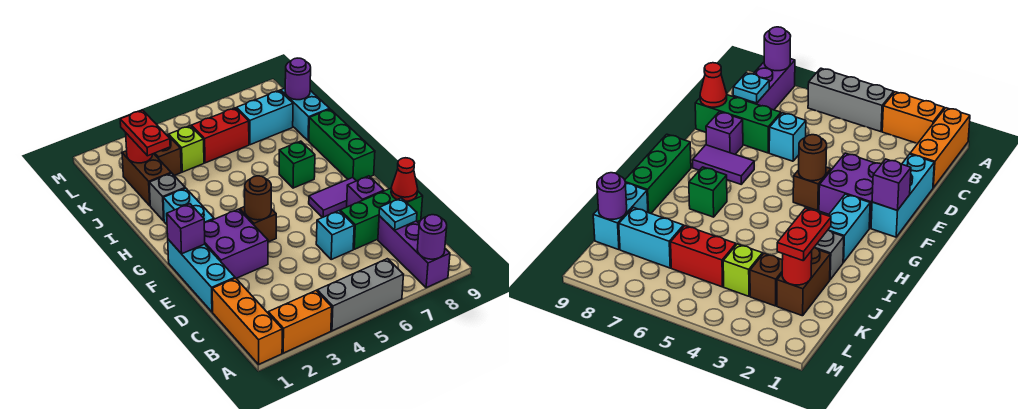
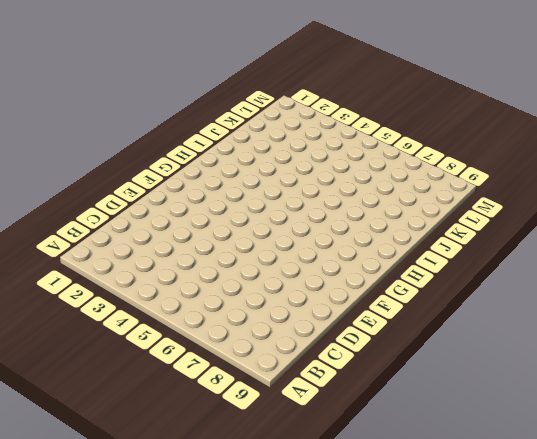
none -> orange 1x3 brick [212,278,282,365]
none -> orange 1x2 brick [268,291,332,353]
none -> grey 1x3 brick [317,259,404,331]

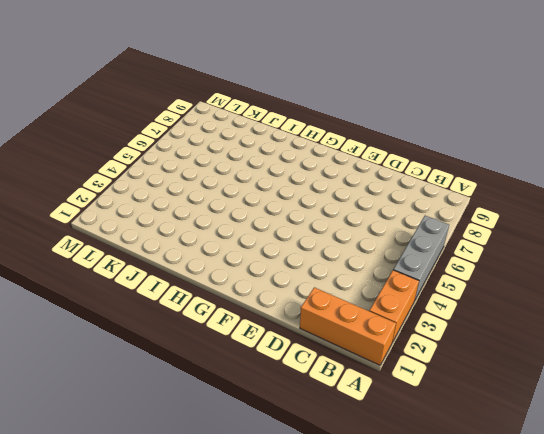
none -> purple 1x3 brick [378,216,450,288]
none -> cyan 1x3 brick [168,239,235,312]
none -> cyan 1x1 brick [316,211,354,259]

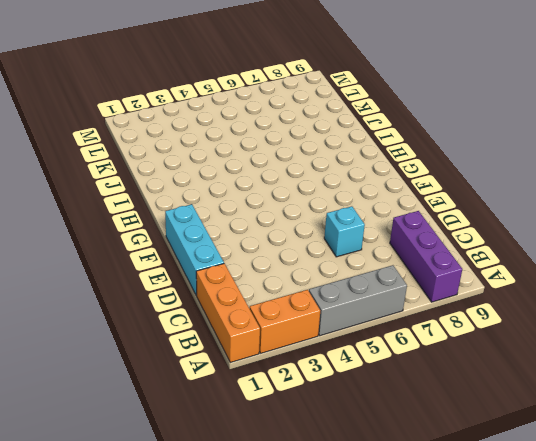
none -> green 1x3 brick [340,188,423,249]
none -> purple 2x2 brick [204,209,268,278]
none -> purple 1x1 brick [347,176,384,207]

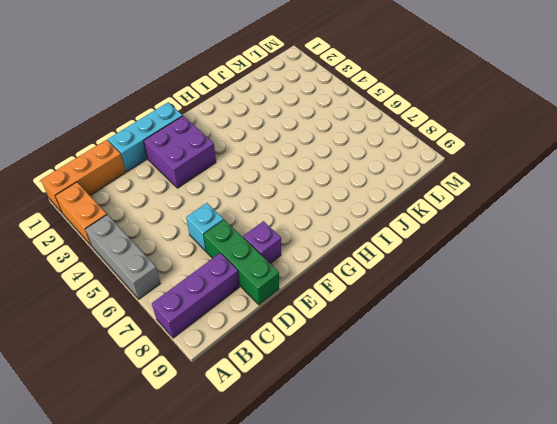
none -> brown 1x1 brick [240,207,276,242]
none -> purple 1x2 tile [309,178,356,218]
none -> cyan 1x2 brick [163,188,214,224]

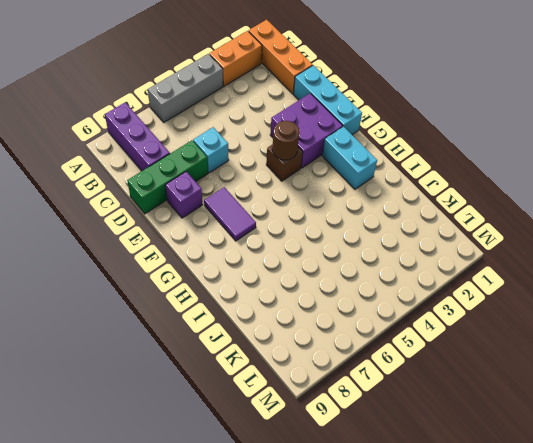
purple 1x2 tile [204,187,256,241] -> purple 1x2 tile turned to [309,178,356,218]
none -> green 1x3 brick [309,109,375,181]
none -> green 1x1 brick [279,141,315,188]
none -> grey 1x1 brick [149,173,185,221]

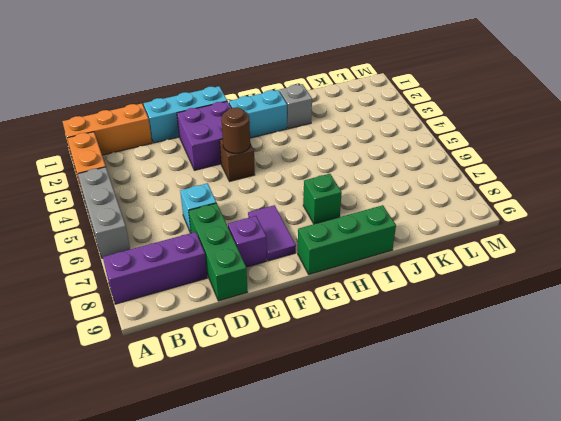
none -> brown 1x2 brick [122,151,171,206]
none -> cyan 1x2 brick [281,88,329,141]
none -> brown 1x1 brick [154,135,181,175]

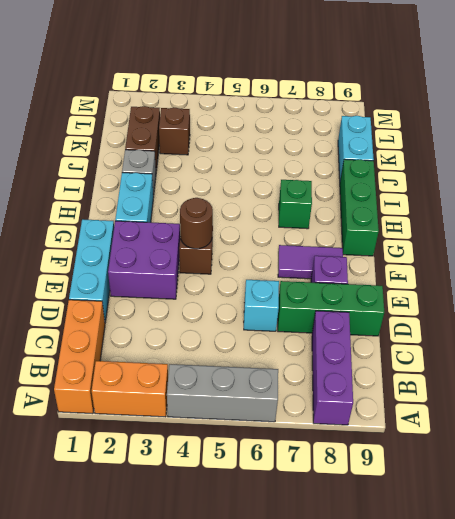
none -> lime 1x1 brick [169,126,204,172]
none -> red 1x2 brick [191,108,249,163]
none -> cyan 1x2 brick [236,90,293,145]

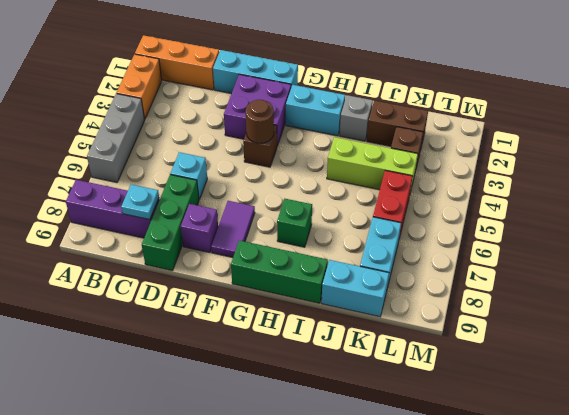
lime 1x3 brick [327,137,418,192] -> lime 1x1 brick [169,126,204,172]
none -> purple 1x1 round brick [417,215,447,259]
none -> red 1x1 cone [391,158,418,201]
none -> purple 1x1 brick [167,204,205,254]

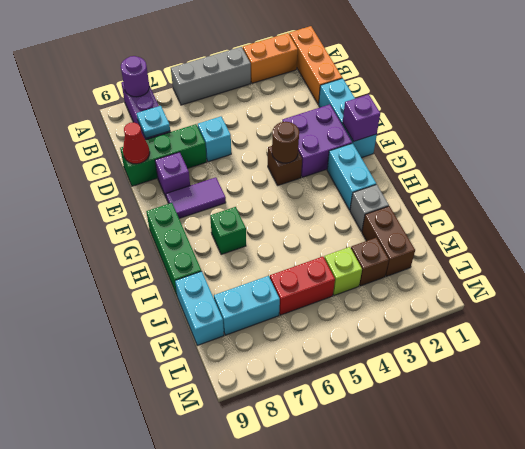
none -> red 1x1 round brick [126,133,152,163]
none -> purple 1x1 round brick [285,58,311,100]
none -> red 1x2 plate [120,110,170,156]

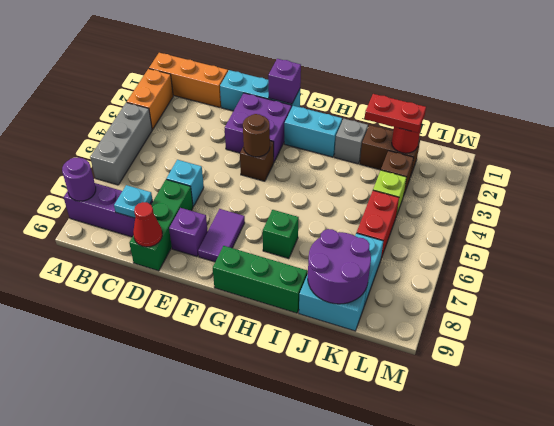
purple 2x2 round brick [307,229,371,304] -> purple 1x1 round brick [285,58,311,100]

